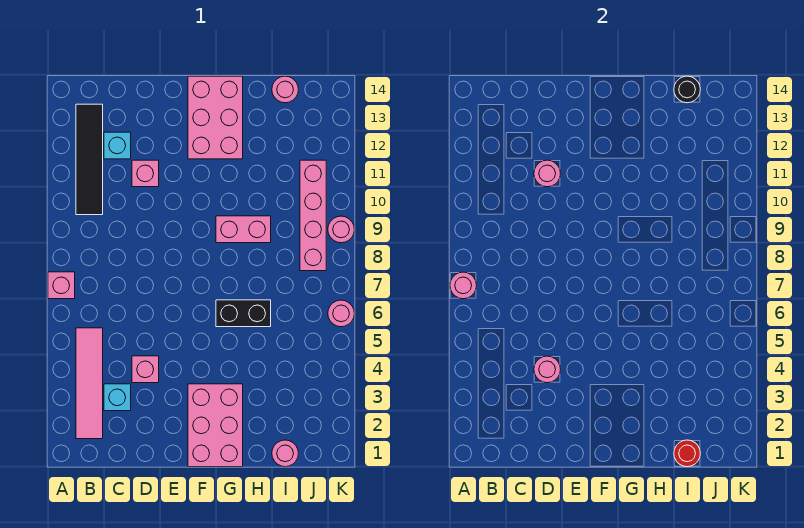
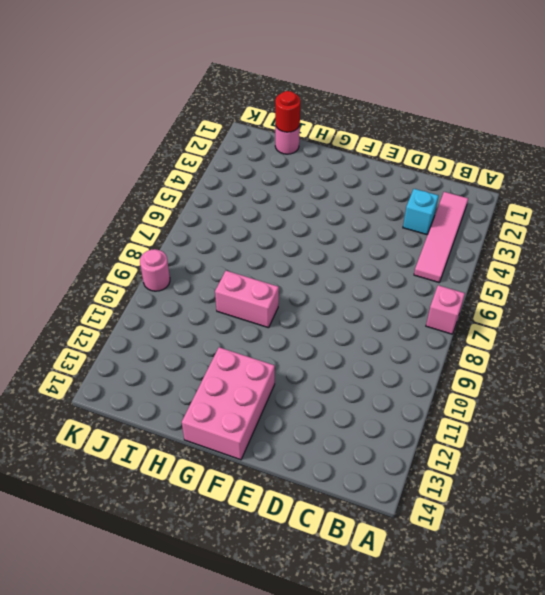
none -> black 1x4 tile [76,104,103,215]
none -> cyan 1x1 brick [104,132,131,159]
none -> pink 1x1 brick [132,356,159,383]

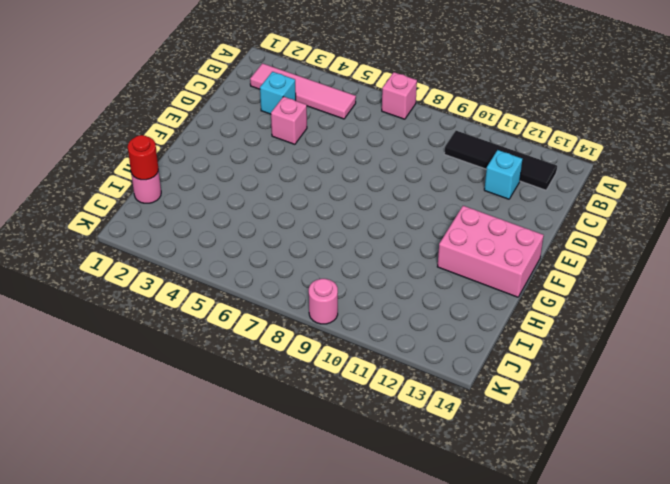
none -> pink 1x1 brick [132,160,159,187]
none -> pink 2x3 brick [188,384,243,467]
none -> black 1x2 brick [216,300,271,327]

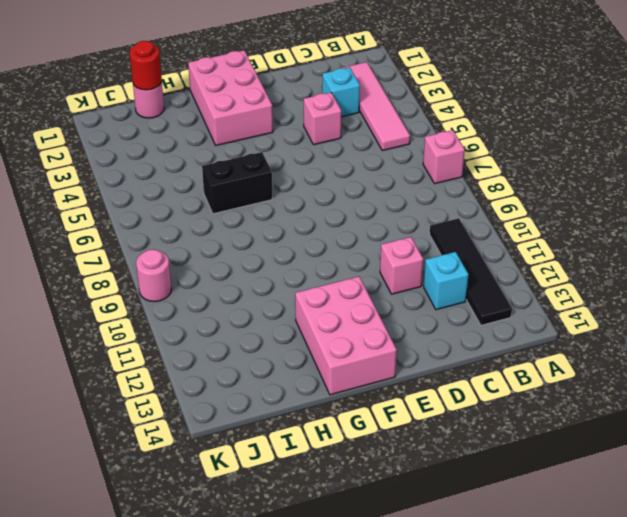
none -> pink 1x2 brick [216,216,271,243]
none -> pink 1x1 round brick [272,76,298,103]
none -> pink 1x4 brick [300,160,326,271]

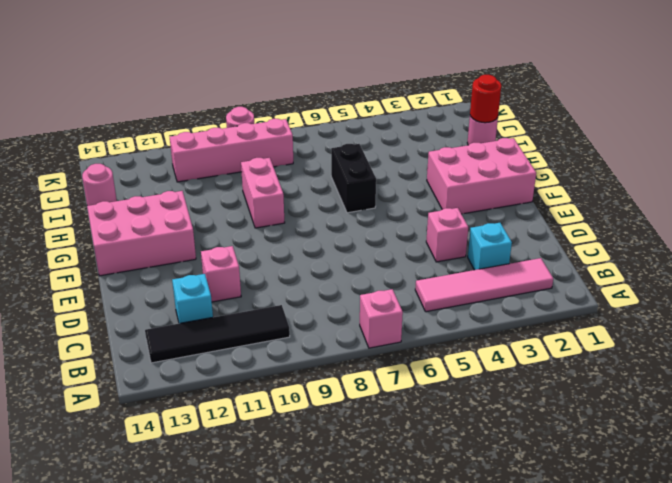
none -> pink 1x1 round brick [328,300,354,327]
none -> pink 1x1 round brick [450,272,477,299]
none -> pink 1x1 round brick [534,356,561,383]

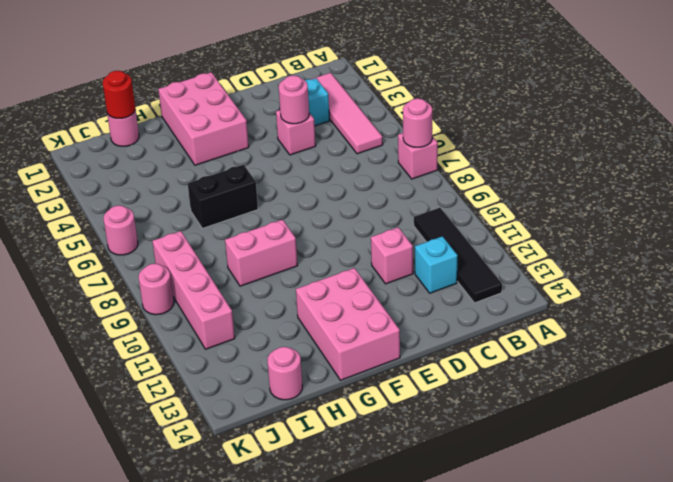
none -> pink 1x1 round brick [534,160,560,187]
none -> black 1x1 round brick [674,76,700,103]

